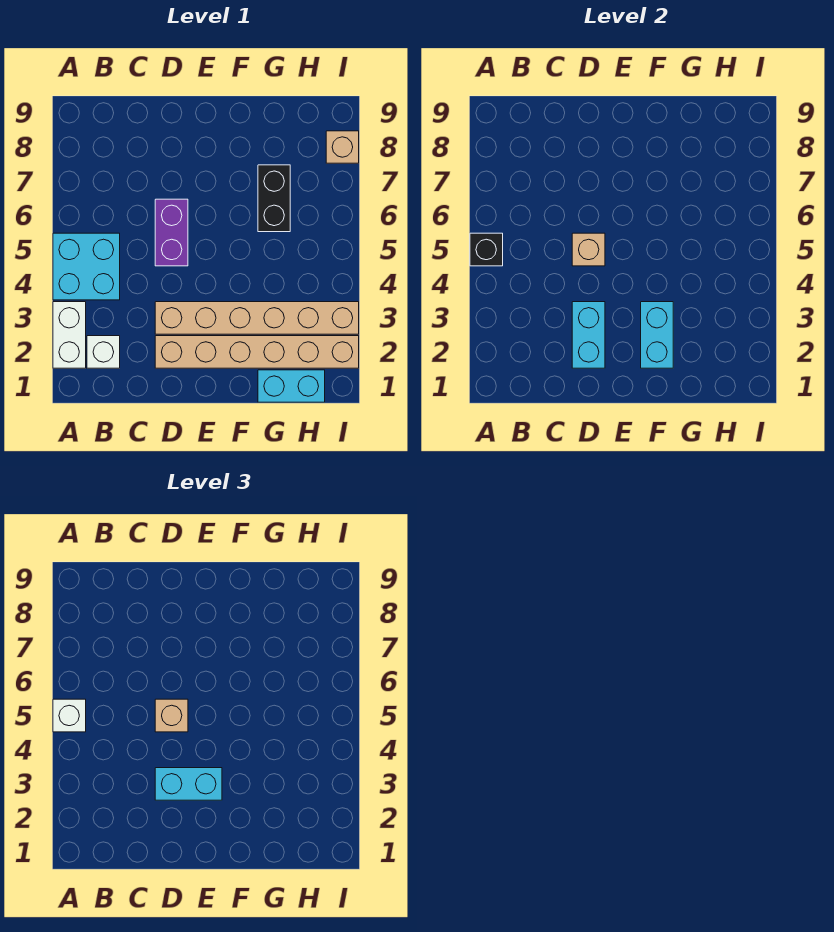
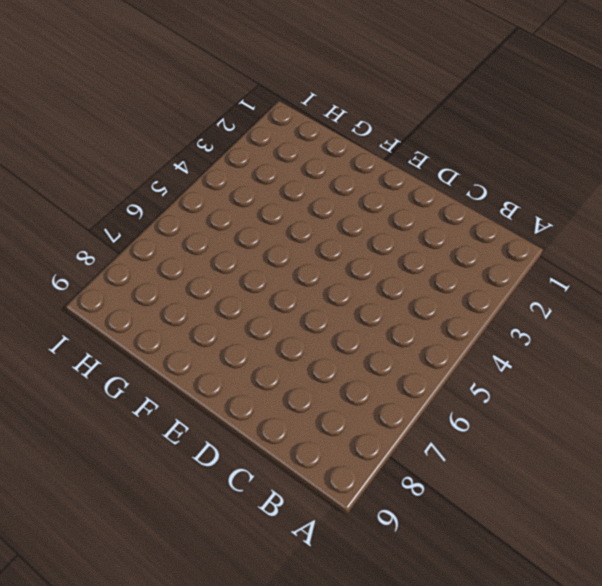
none -> white 1x2 brick [53,302,86,368]
none -> cyan 2x2 brick [53,233,120,300]
none -> white 1x1 brick [87,336,120,368]

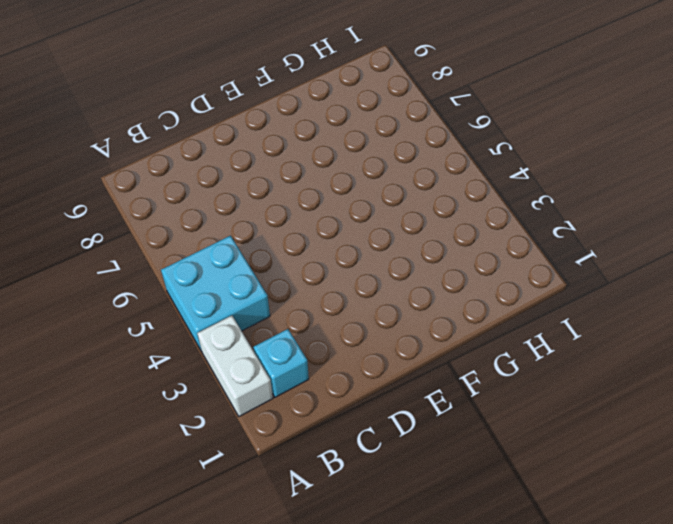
cyan 1x1 brick [253,329,309,397] -> white 1x1 brick [87,336,120,368]
none -> tan 1x6 brick [155,336,359,368]
none -> tan 1x6 brick [155,302,359,334]
none -> purple 1x2 brick [155,199,188,266]

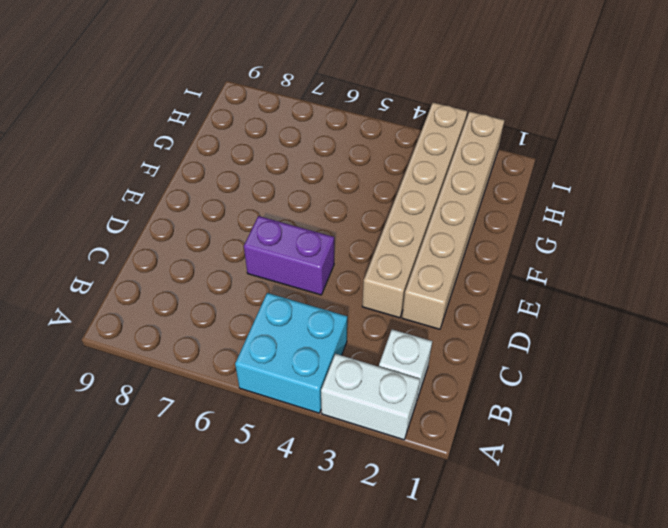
none -> cyan 1x2 brick [258,370,325,402]
none -> black 1x2 brick [258,165,290,232]
none -> tan 1x1 brick [326,131,359,163]

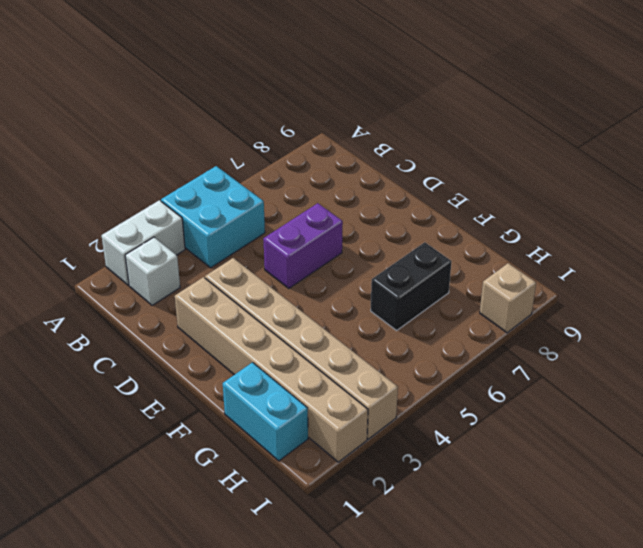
none -> black 1x1 brick [470,233,503,266]
none -> cyan 1x2 brick [572,302,605,368]
none -> tan 1x1 brick [572,233,605,266]

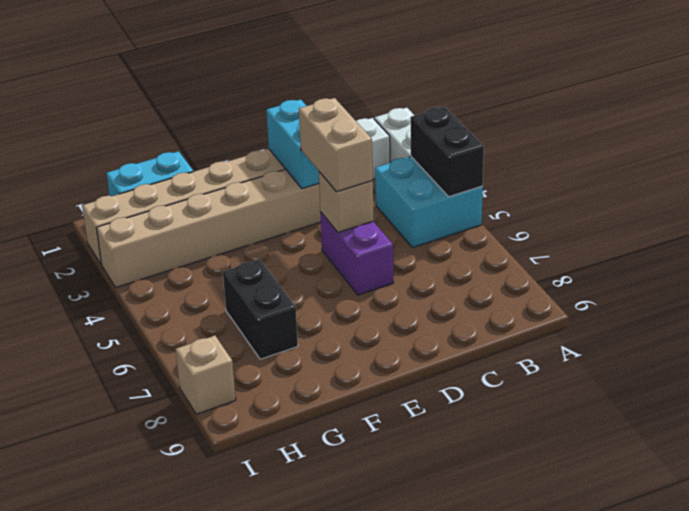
black 1x2 brick [411,107,484,197] -> black 1x1 brick [470,233,503,266]
tan 1x2 brick [299,98,373,192] -> tan 1x1 brick [155,699,188,732]
none -> cyan 1x2 brick [641,302,673,368]
none -> white 1x1 brick [53,699,86,732]
none -> cyan 1x2 brick [155,768,222,800]

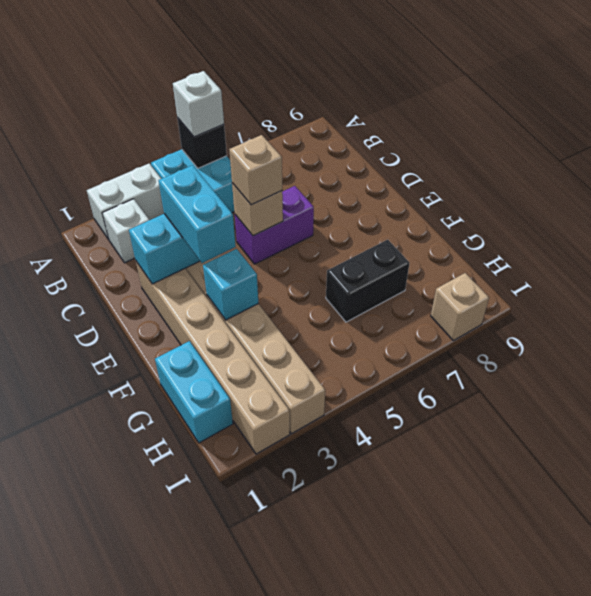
cyan 1x1 brick [203,249,258,320] -> cyan 1x2 brick [641,302,673,368]

